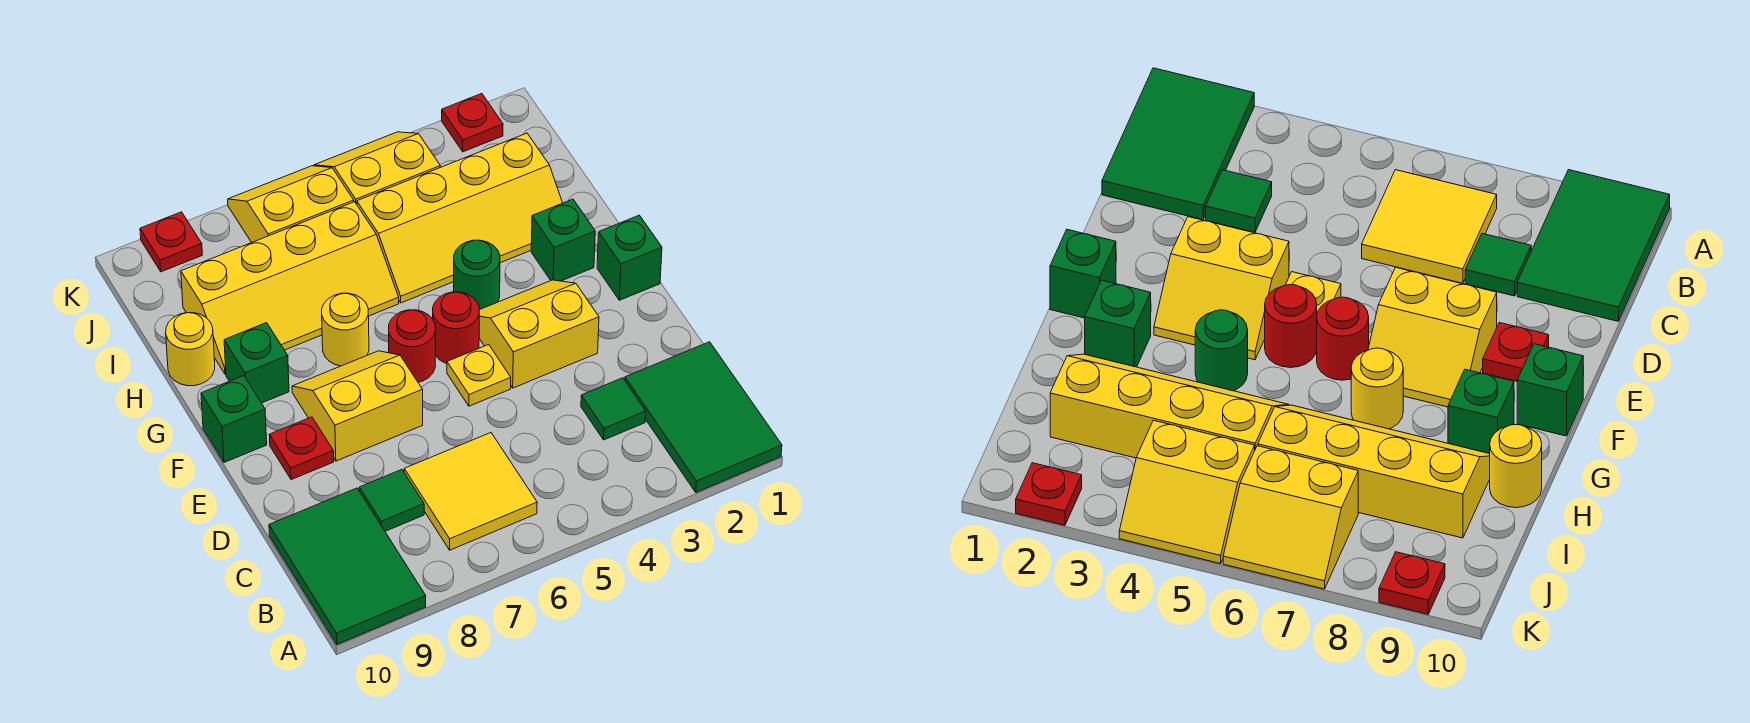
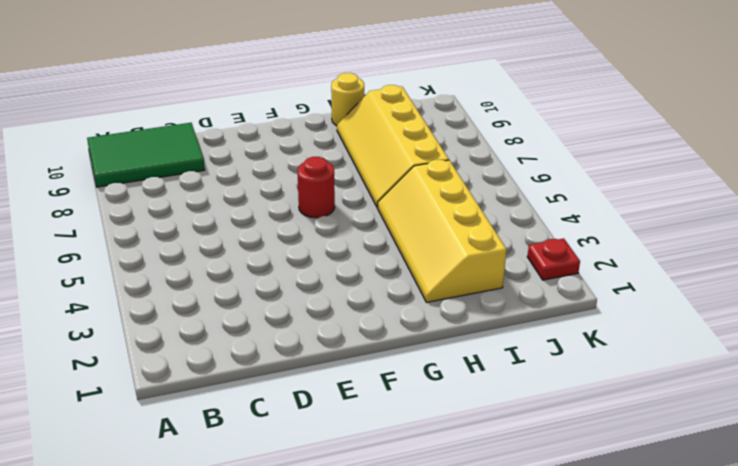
none -> green 2x3 tile [625,342,782,492]
none -> yellow 2x2 tile [404,433,537,550]
none -> green 1x1 tile [581,378,646,440]

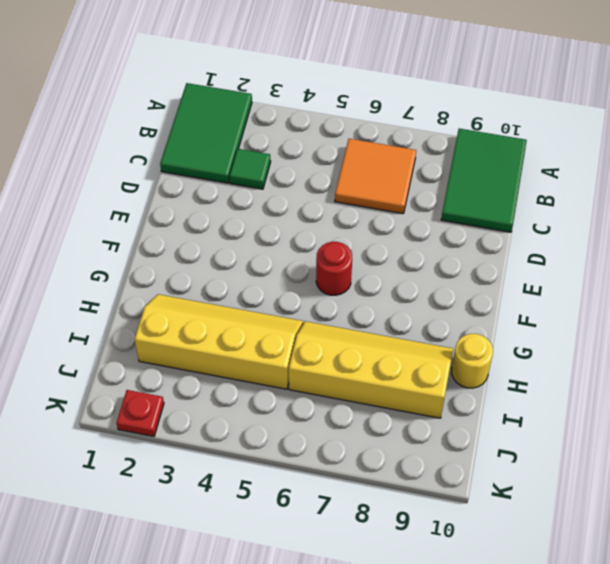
orange 2x2 tile [335,139,416,214] -> yellow 2x2 tile [404,433,537,550]
none -> green 1x1 tile [359,470,424,531]
none -> yellow 2x2 slope [479,280,599,388]
none -> yellow 1x1 plate [447,345,511,406]

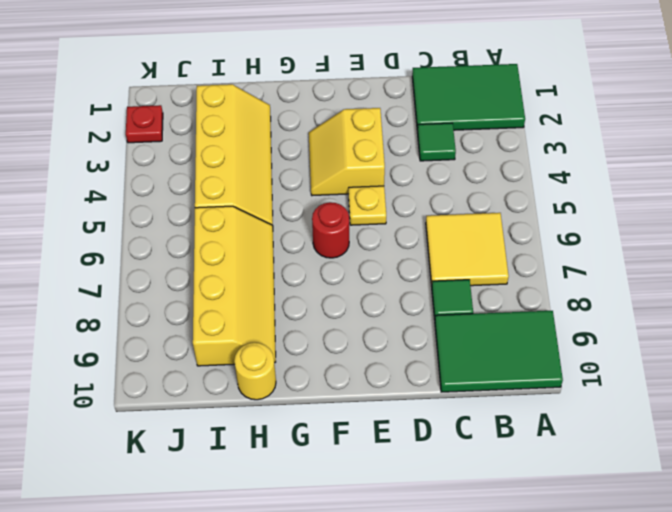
none -> yellow 2x2 slope [292,351,423,461]
none -> red 1x1 plate [269,417,334,480]
none -> green 1x1 brick [597,215,662,300]

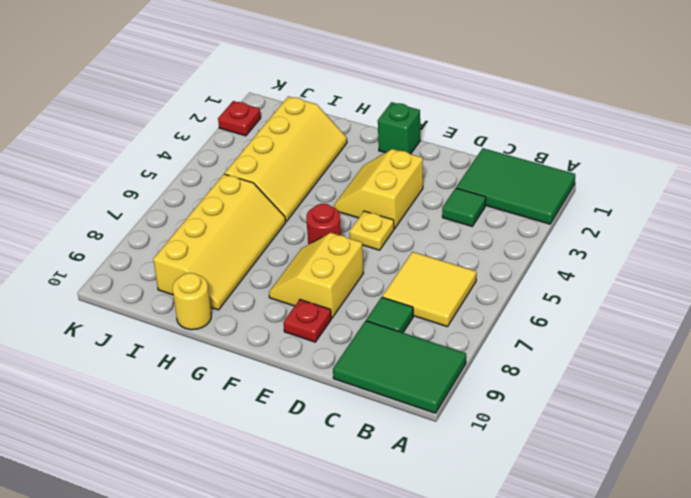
none -> red 1x1 round brick [433,292,479,363]
none -> green 1x1 brick [201,376,267,462]
none -> green 1x1 brick [531,199,595,281]

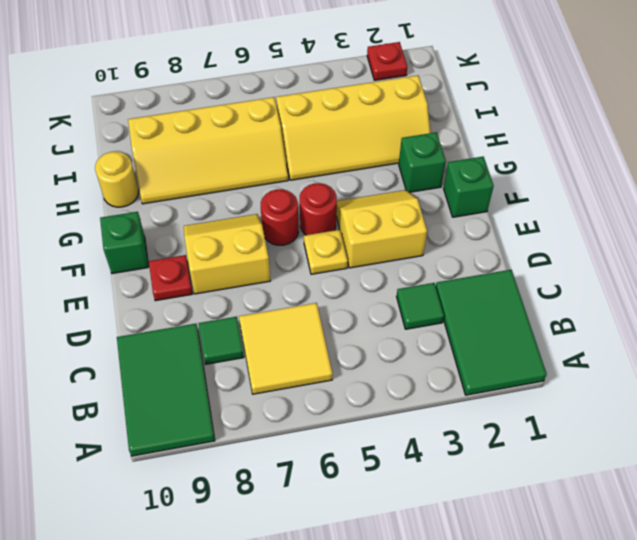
none -> green 1x1 round brick [454,240,500,310]
none -> yellow 1x1 round brick [322,293,369,366]
none -> green 1x1 brick [224,323,289,403]

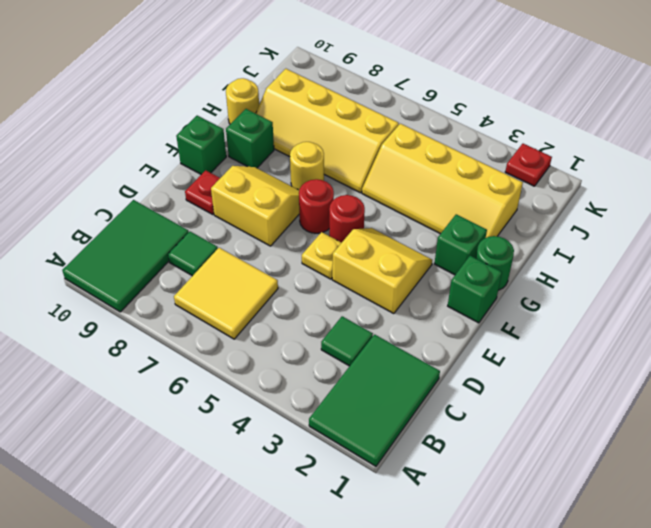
green 1x1 round brick [476,236,514,290] -> green 1x1 round brick moved to [454,240,500,310]
none -> yellow 2x2 slope [314,132,440,204]
none -> yellow 2x2 slope [228,166,354,242]
none -> red 1x1 plate [140,212,202,272]

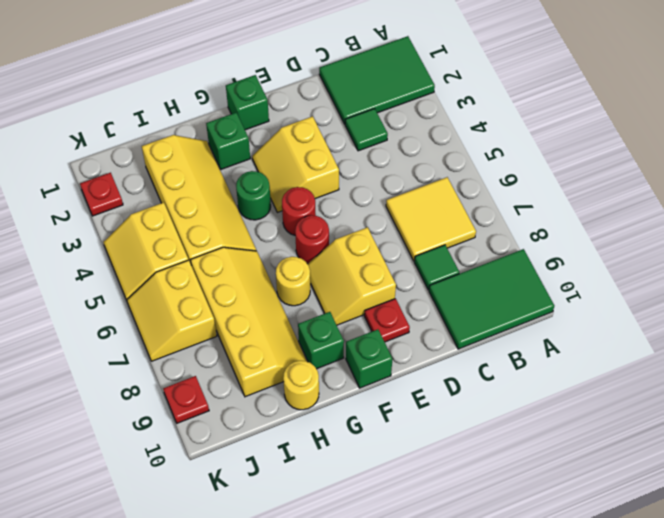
none -> yellow 1x1 plate [447,345,511,406]

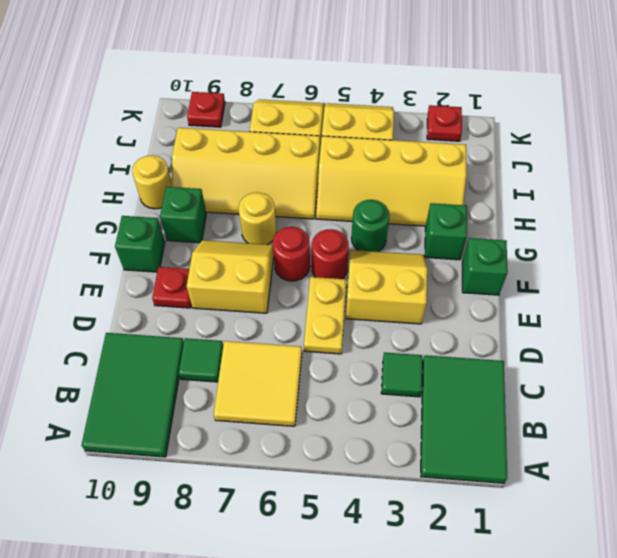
yellow 1x2 plate [304,277,347,354] -> yellow 1x1 plate [447,345,511,406]

